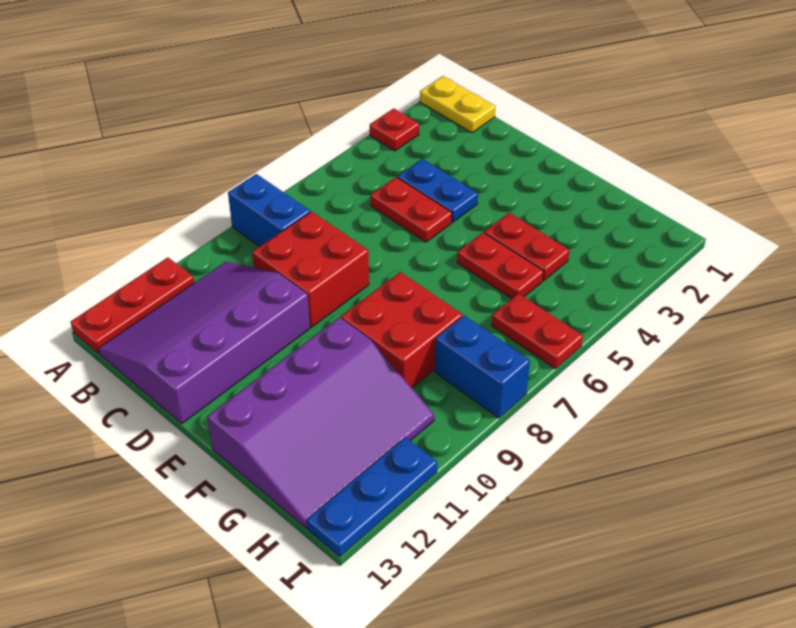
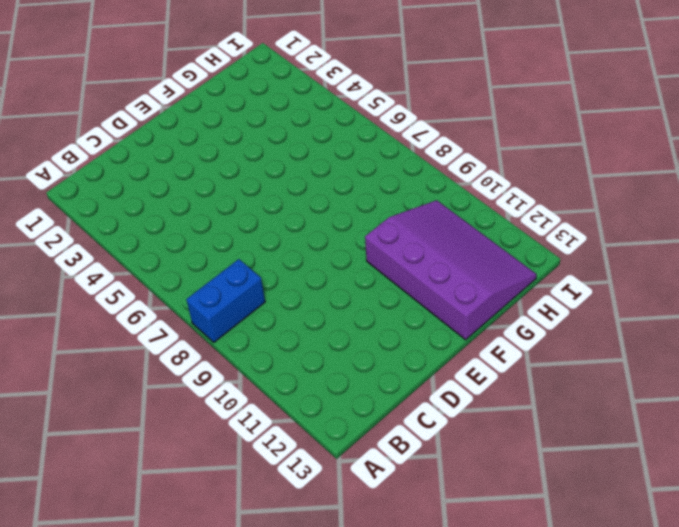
none -> yellow 1x2 plate [420,76,496,133]
none -> red 1x1 plate [370,108,419,151]
none -> red 1x3 plate [71,257,194,353]

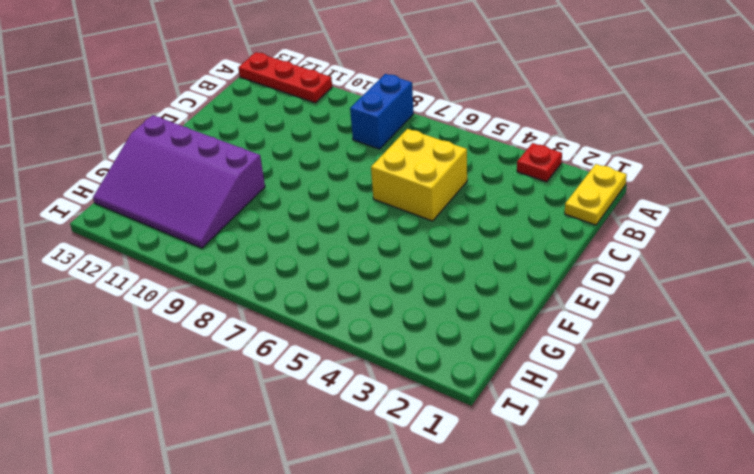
yellow 2x2 brick [371,129,467,221] -> red 1x2 plate [371,177,452,242]
none -> purple 3x4 slope [98,261,310,424]
none -> blue 1x2 plate [397,159,478,222]
none -> red 2x2 brick [252,212,369,327]

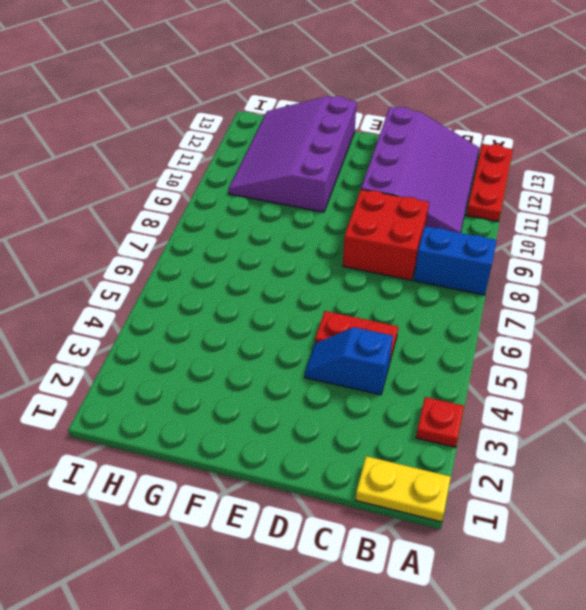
blue 1x2 slope [305,327,393,395] -> blue 1x2 plate [397,159,478,222]
none -> red 1x2 plate [484,213,570,281]
none -> red 1x2 plate [457,232,544,299]
none -> red 2x2 brick [341,272,463,388]

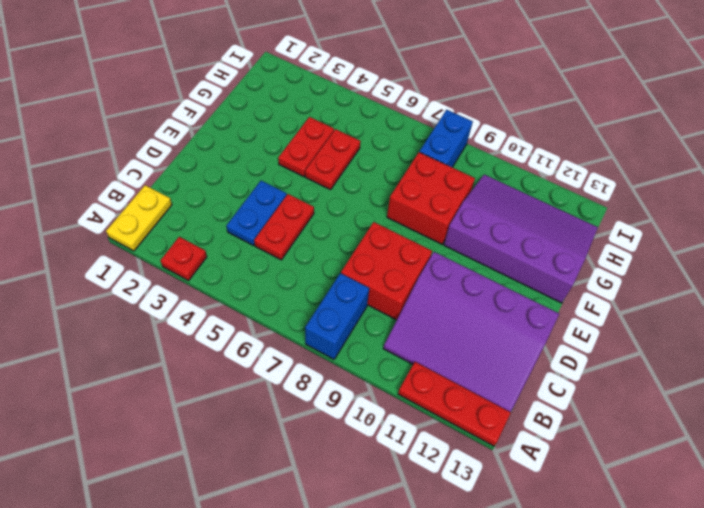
none -> red 1x2 plate [492,293,583,369]
none -> blue 1x3 plate [307,437,437,557]

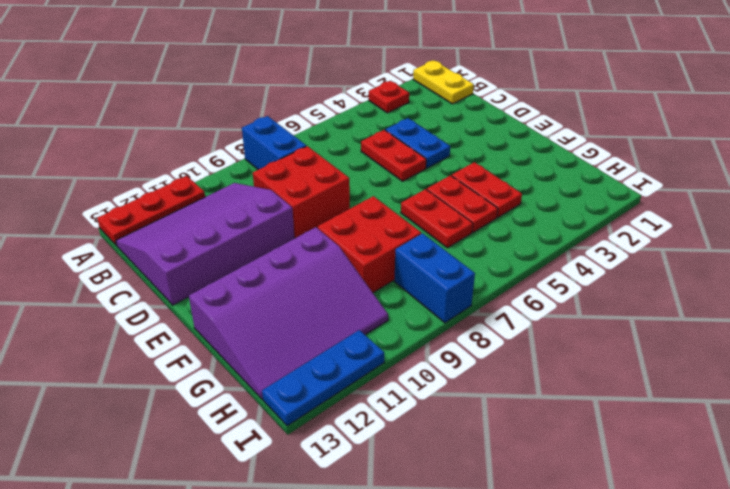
red 1x2 plate [401,189,473,248] -> red 1x2 plate moved to [492,293,583,369]

